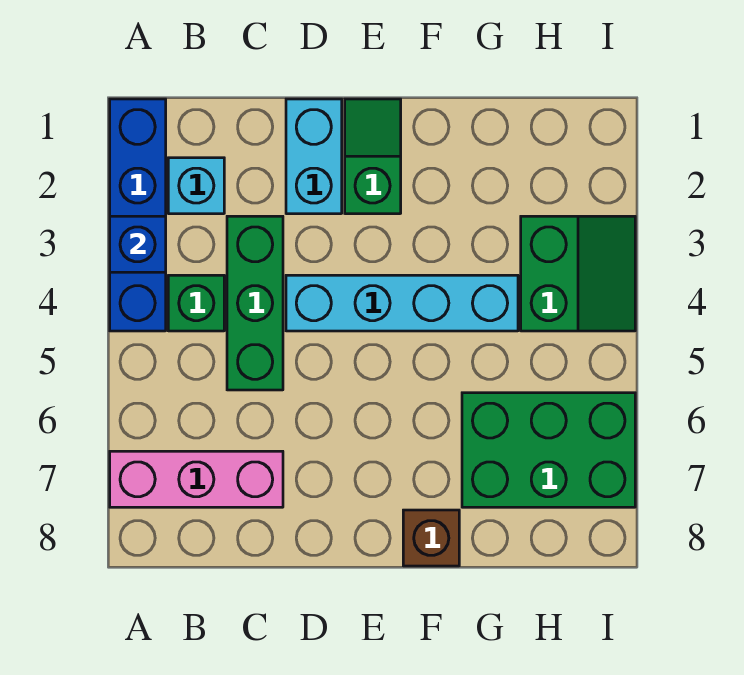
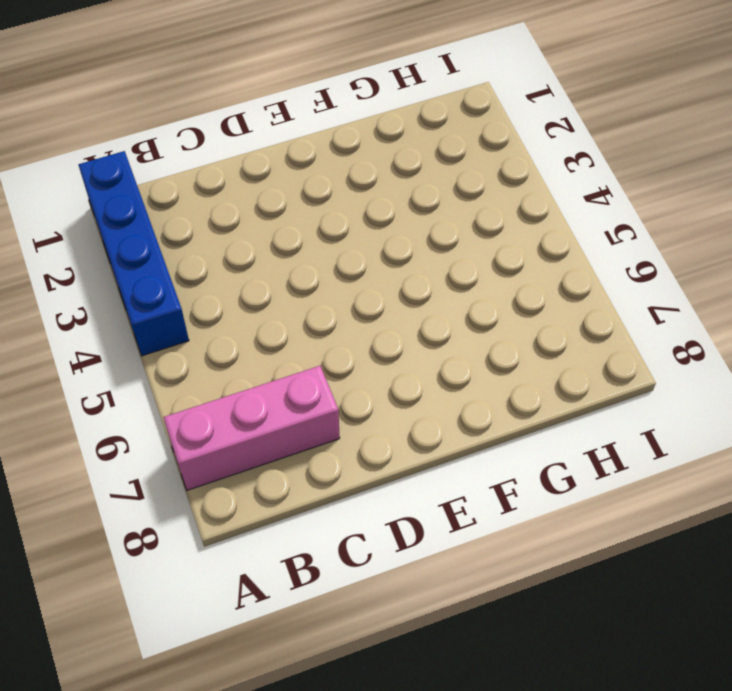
none -> cyan 1x1 brick [168,158,224,214]
none -> green 1x1 brick [168,275,224,331]
none -> green 1x3 brick [227,216,283,390]

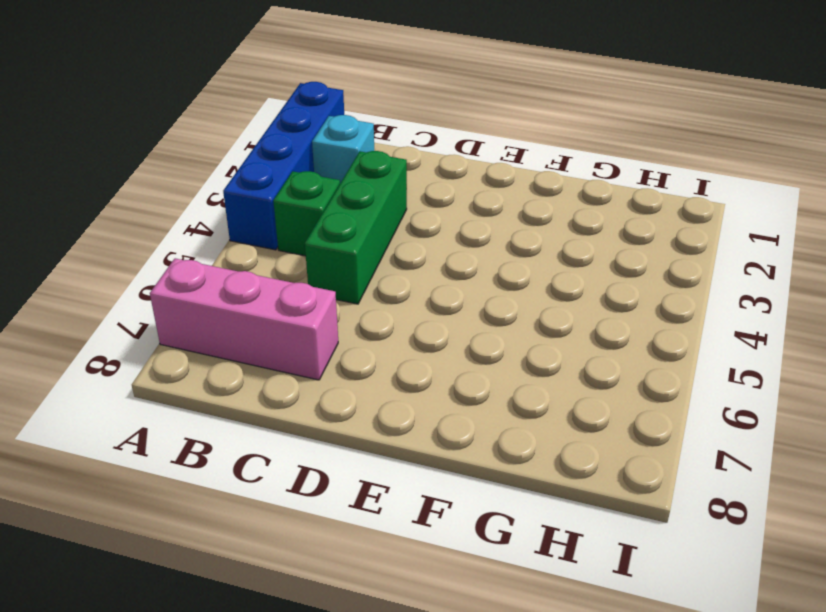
none -> cyan 1x2 brick [286,99,342,214]
none -> cyan 1x4 brick [286,275,518,331]
none -> green 1x2 slope [345,99,401,214]

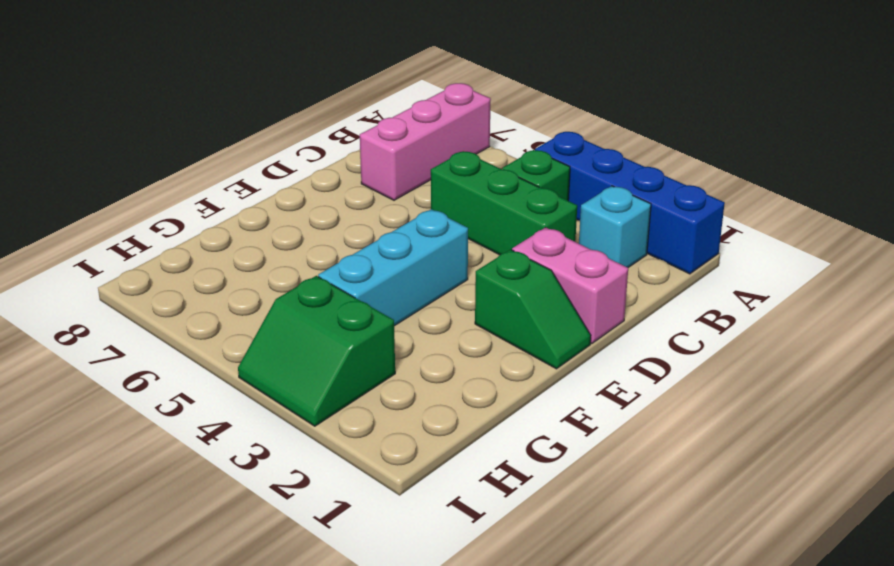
pink 1x2 brick [512,227,628,344] -> cyan 1x2 brick [286,99,342,214]
cyan 1x3 brick [318,209,468,326] -> cyan 1x4 brick [286,275,518,331]
none -> brown 1x1 brick [403,510,459,566]
none -> green 2x3 brick [462,393,635,507]
none -> blue 1x1 brick [110,216,166,272]

